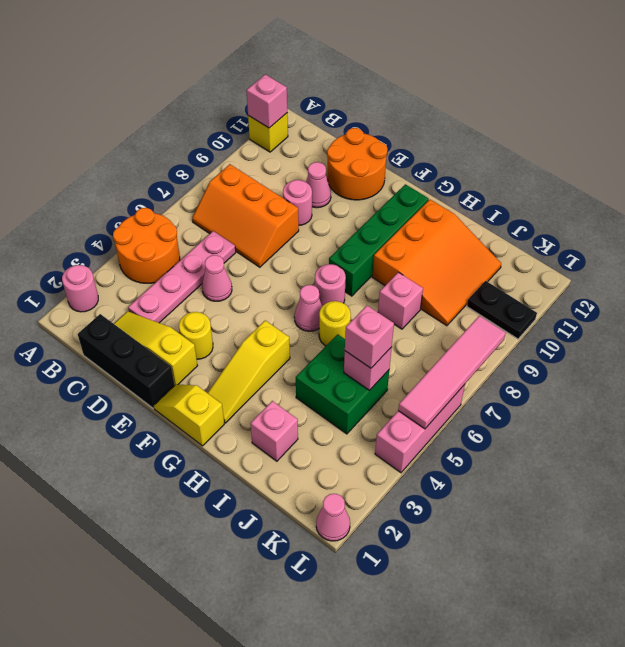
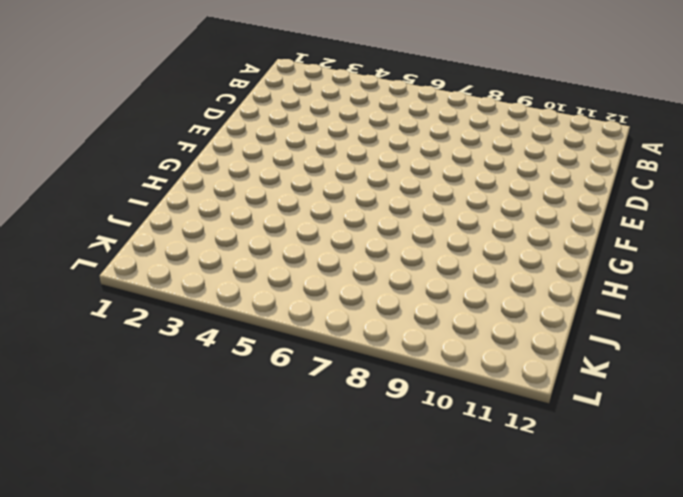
none -> pink 1x1 round brick [62,265,98,312]
none -> orange 2x2 round brick [113,208,180,283]
none -> yellow 1x1 brick [248,113,288,152]

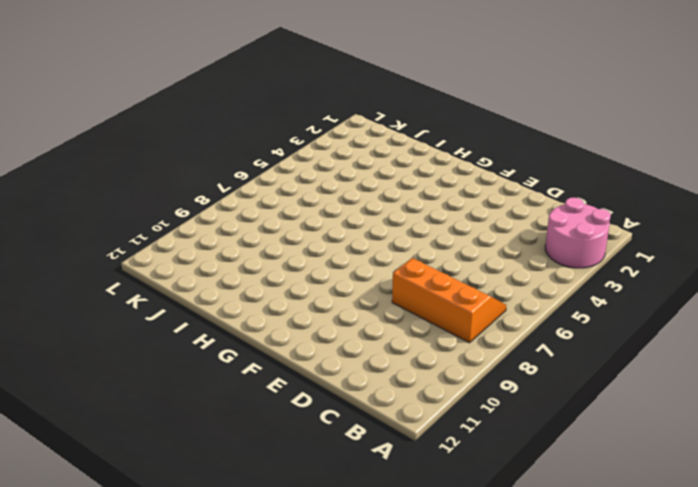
pink 2x2 round brick [545,198,611,268] -> pink 1x1 round brick [62,265,98,312]
none -> orange 2x2 round brick [113,208,180,283]
none -> yellow 1x1 brick [248,113,288,152]
none -> black 1x3 brick [78,314,175,408]

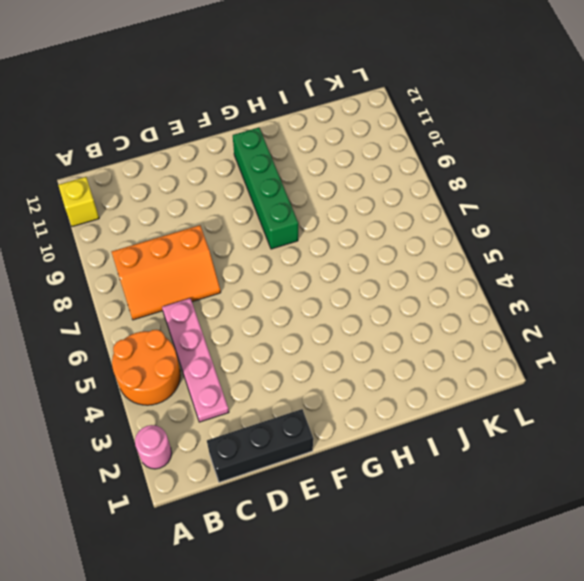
none -> yellow 1x3 slope [114,311,198,385]
none -> pink 1x1 cone [202,255,232,301]
none -> pink 1x1 round brick [283,180,312,225]

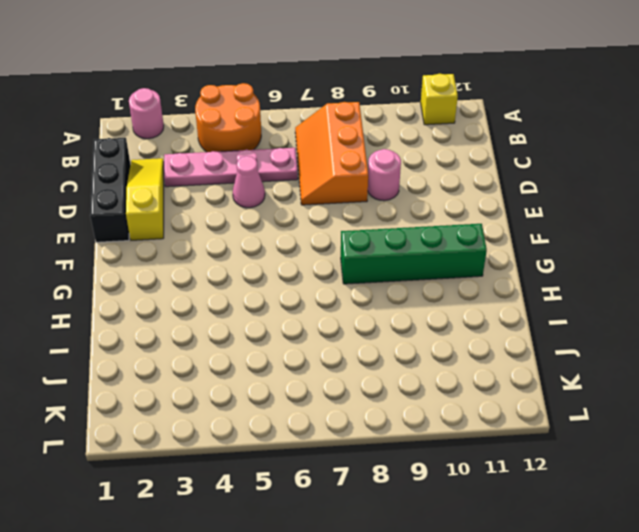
none -> pink 1x1 cone [306,162,331,208]
none -> orange 2x2 round brick [327,128,388,200]
none -> yellow 1x1 round brick [179,312,213,359]

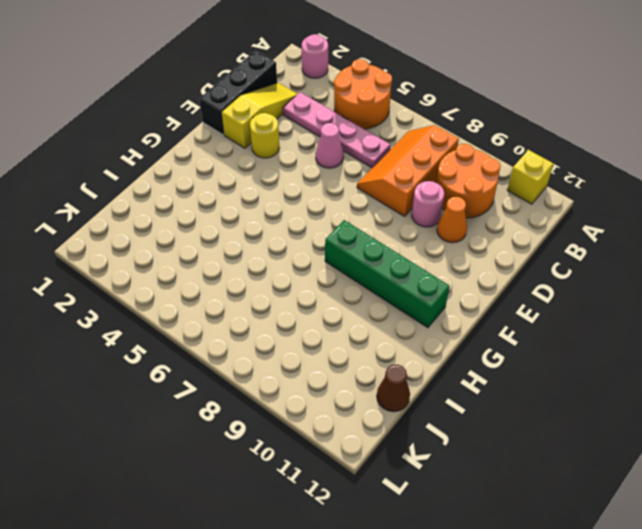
orange 2x2 round brick [436,144,501,218] -> orange 2x2 round brick moved to [327,128,388,200]
orange 1x1 cone [437,197,467,243] -> pink 1x1 cone [306,162,331,208]
brown 1x1 cone [377,365,410,412] -> none
none -> yellow 1x2 slope [154,385,224,446]
none -> yellow 1x3 slope [208,320,290,423]
none -> pink 1x1 cone [294,285,322,331]

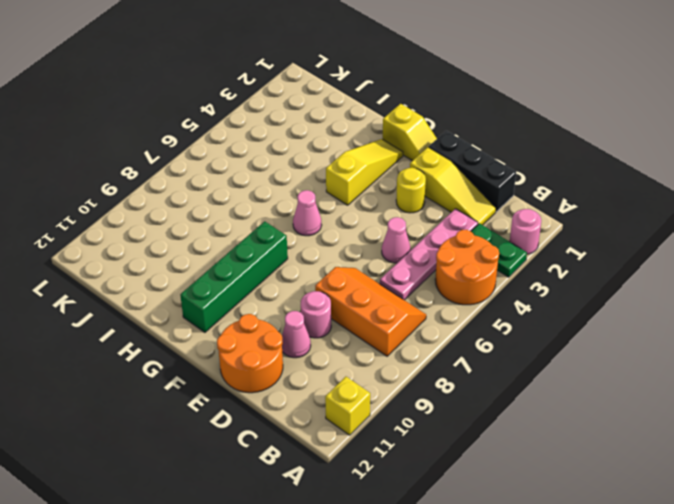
green 1x2 plate [471,223,527,277] -> none
none -> pink 1x1 round brick [315,264,346,306]
none -> yellow 1x1 round brick [319,301,351,346]
none -> orange 3x3 slope [372,199,501,326]

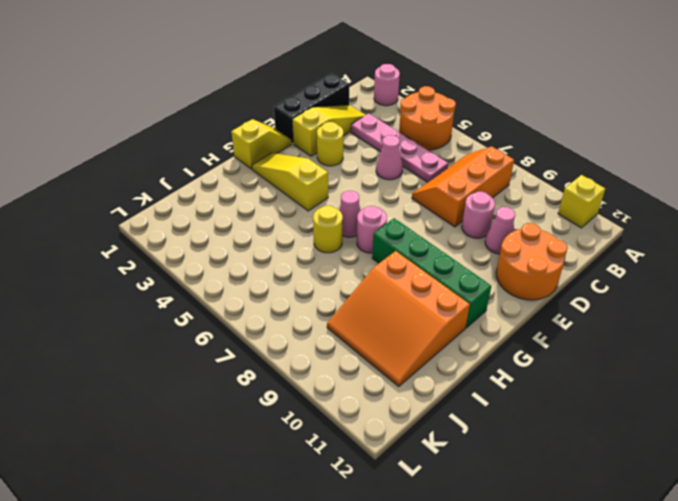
none -> pink 1x1 brick [250,401,298,461]
none -> green 2x2 brick [296,334,389,434]
none -> pink 1x1 brick [378,272,423,329]

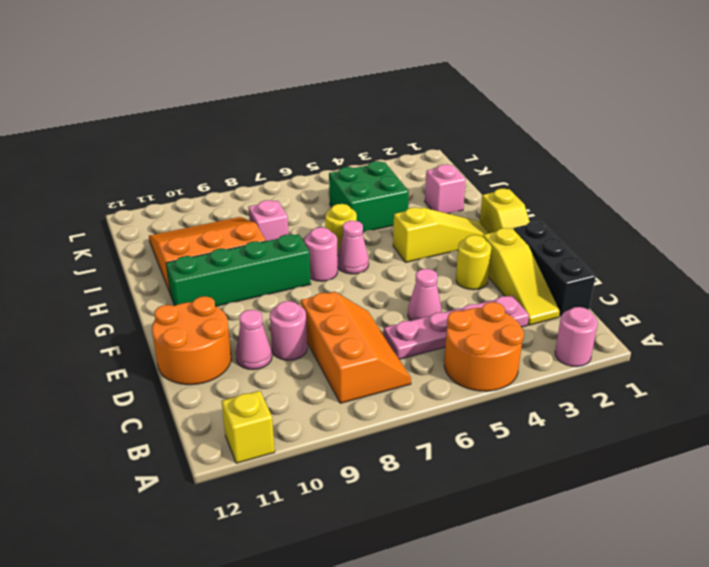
none -> black 1x2 plate [467,281,537,339]
none -> pink 1x1 cone [316,494,350,541]
none -> pink 1x3 brick [375,384,465,473]

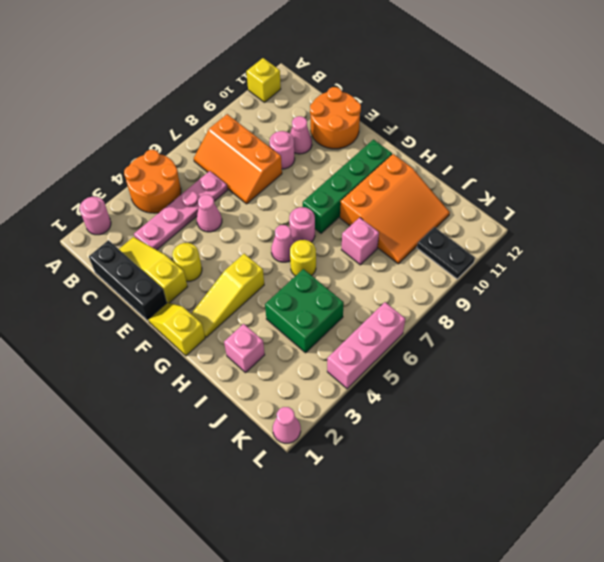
none -> pink 1x1 brick [247,74,287,128]
none -> pink 1x1 brick [344,347,392,391]
none -> pink 1x4 tile [398,316,506,429]

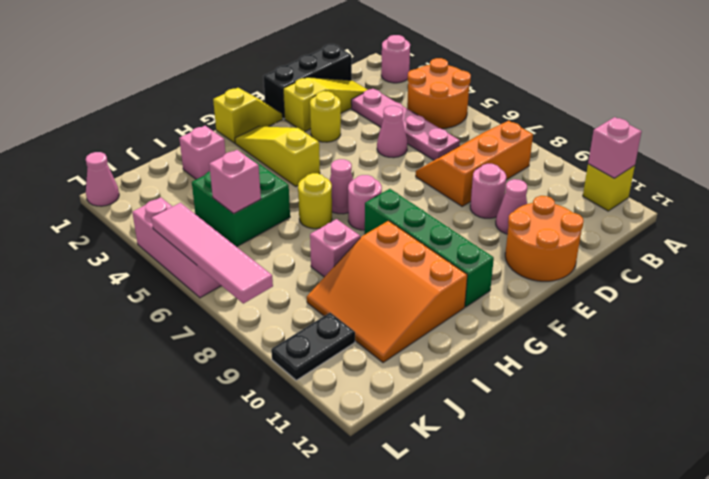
none -> pink 1x1 brick [345,306,394,368]

